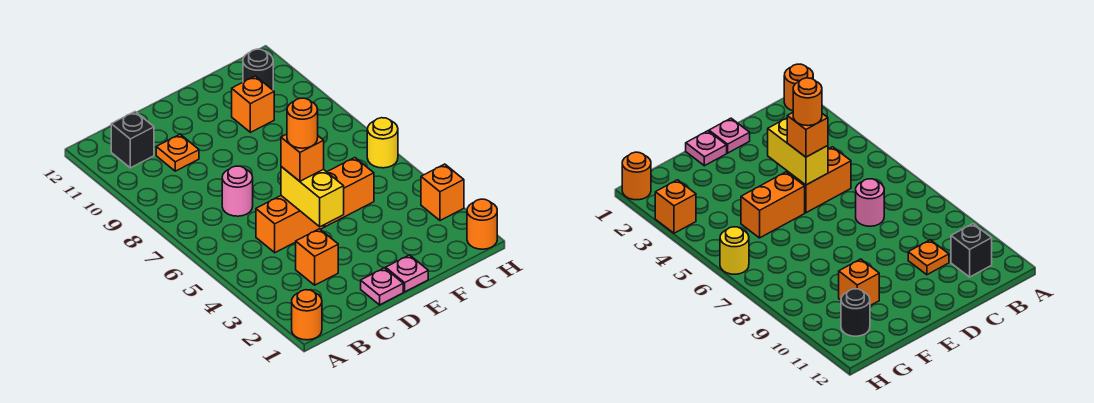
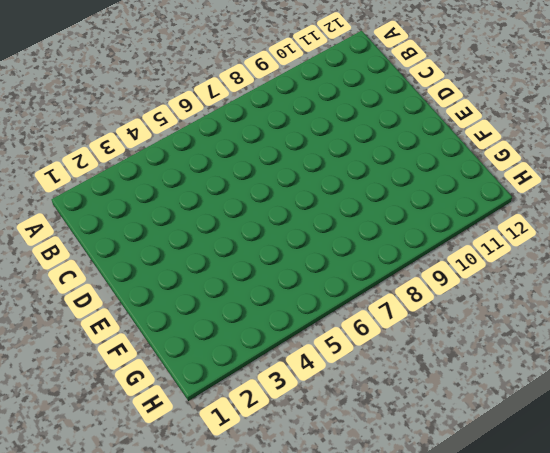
none -> orange 1x1 round brick [292,290,322,340]
none -> black 1x1 brick [111,112,154,168]
none -> orange 1x1 brick [296,229,338,285]

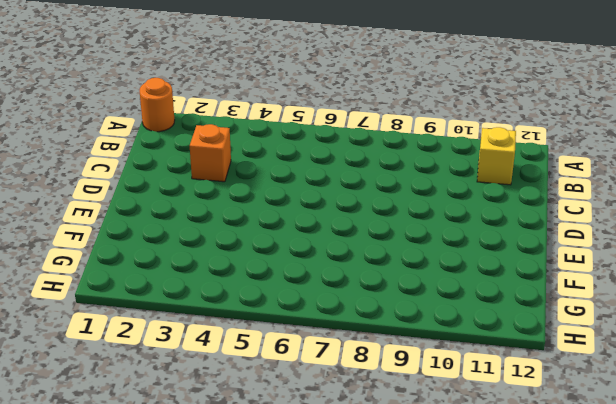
yellow 1x1 brick [477,127,516,185] -> black 1x1 brick [111,112,154,168]
none -> orange 1x2 brick [256,196,324,253]
none -> pink 1x1 round brick [222,166,253,216]
none -> orange 1x1 plate [156,134,199,171]

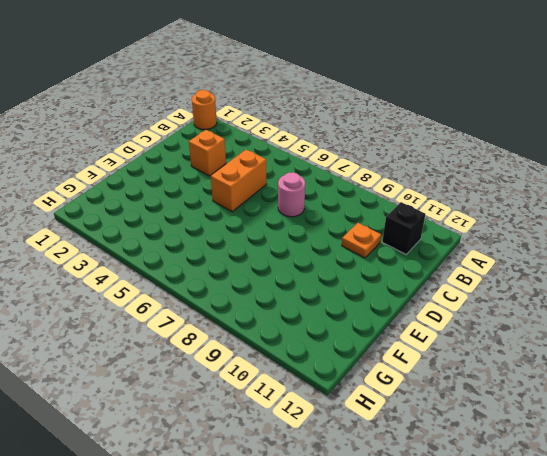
none -> pink 1x1 plate [361,268,403,305]
none -> pink 1x1 plate [386,255,428,292]
none -> orange 1x2 brick [324,158,374,227]

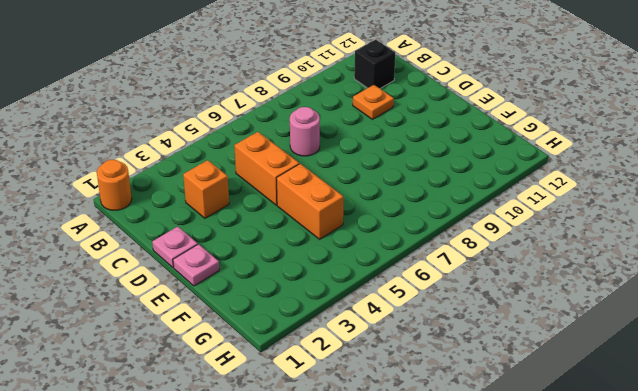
none -> orange 1x1 brick [232,76,274,132]
none -> black 1x1 round brick [243,49,273,90]
none -> orange 1x1 round brick [467,199,497,249]

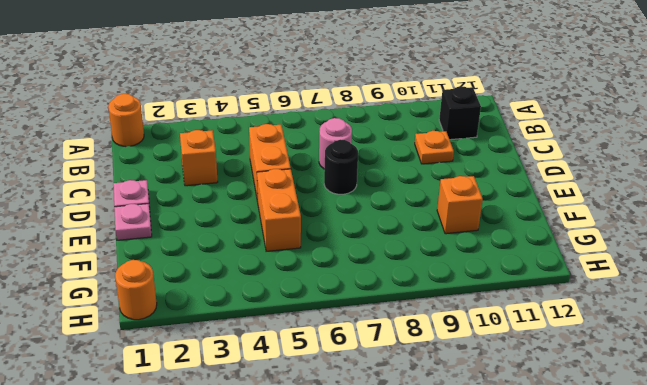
black 1x1 round brick [324,140,358,194] -> black 1x1 round brick moved to [243,49,273,90]
none -> orange 1x1 brick [421,164,464,221]
none -> yellow 1x1 round brick [367,118,398,168]
none -> yellow 1x2 brick [281,167,344,227]

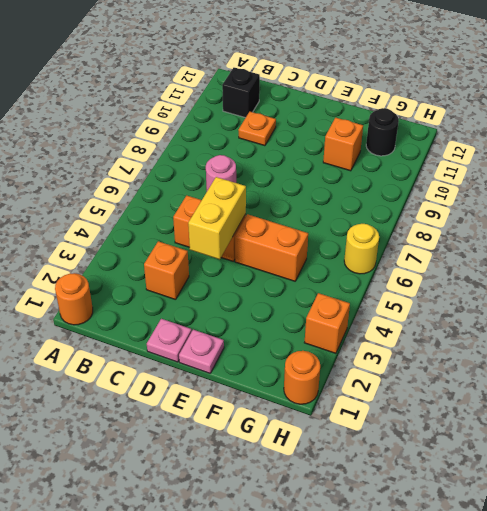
none -> orange 1x1 brick [281,134,324,181]
none -> orange 1x1 round brick [287,98,318,148]

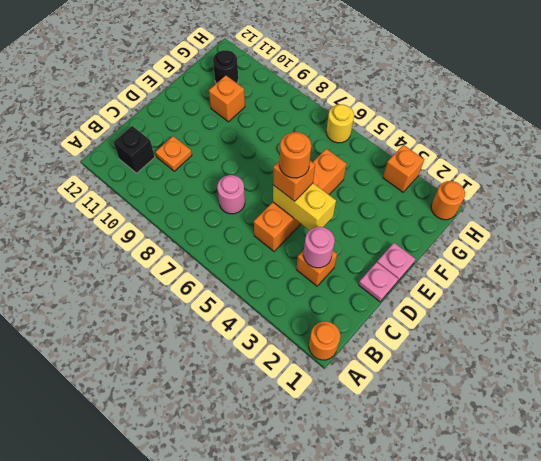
pink 1x1 round brick [304,227,335,268] -> none

